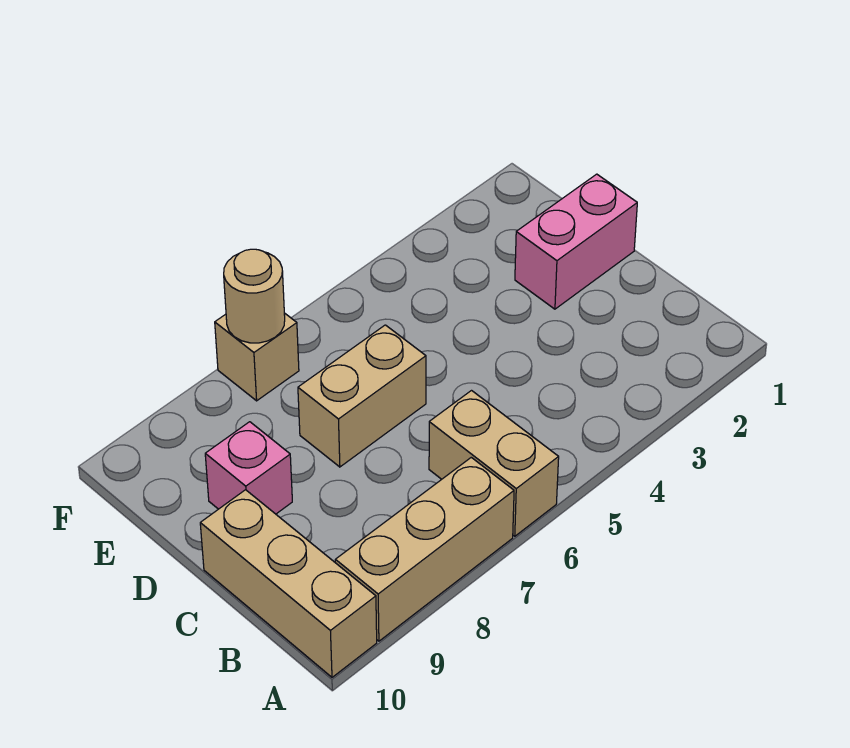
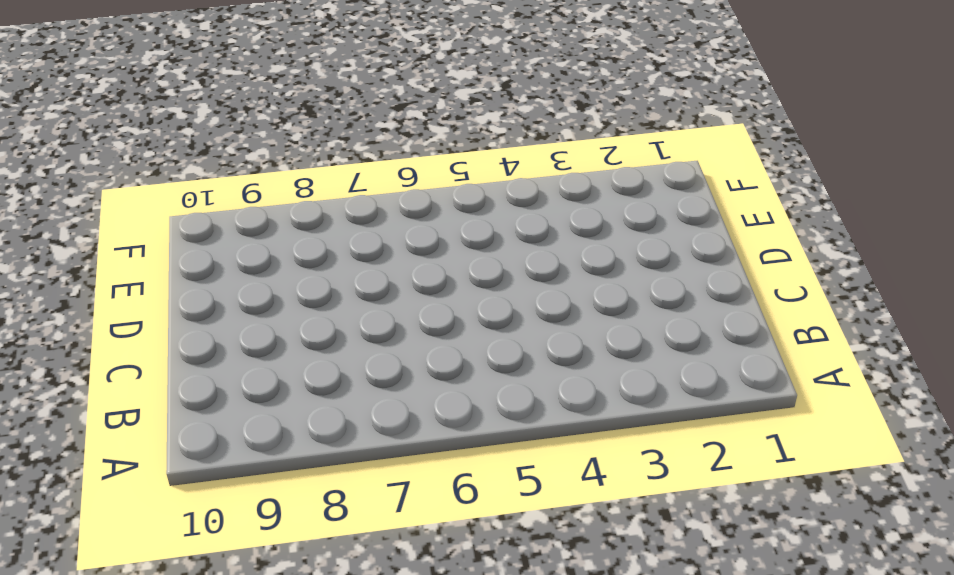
none -> tan 1x2 brick [429,391,559,536]
none -> tan 1x3 brick [335,457,514,641]

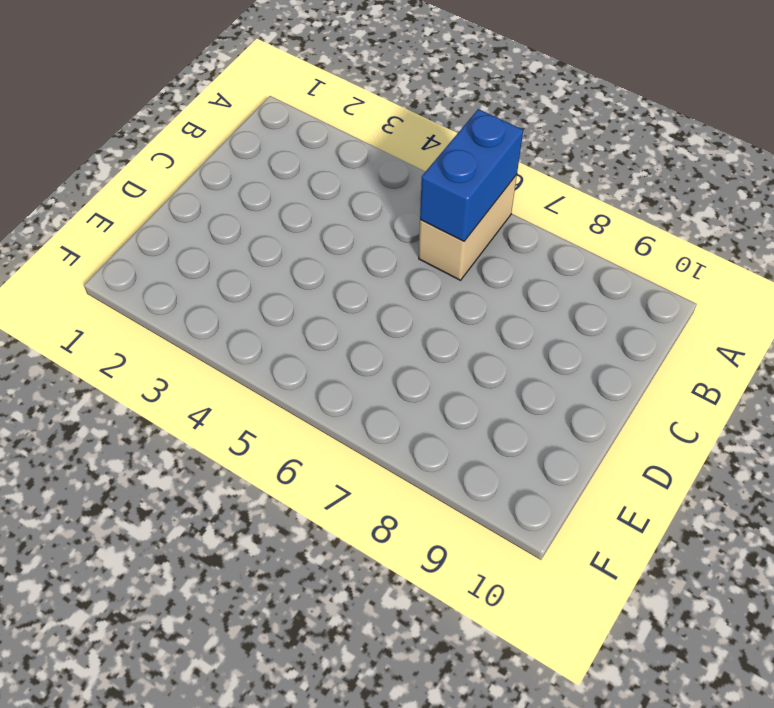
blue 1x2 brick [420,109,523,241] -> none
none -> tan 1x3 brick [335,457,514,641]
none -> tan 1x3 brick [200,490,377,677]

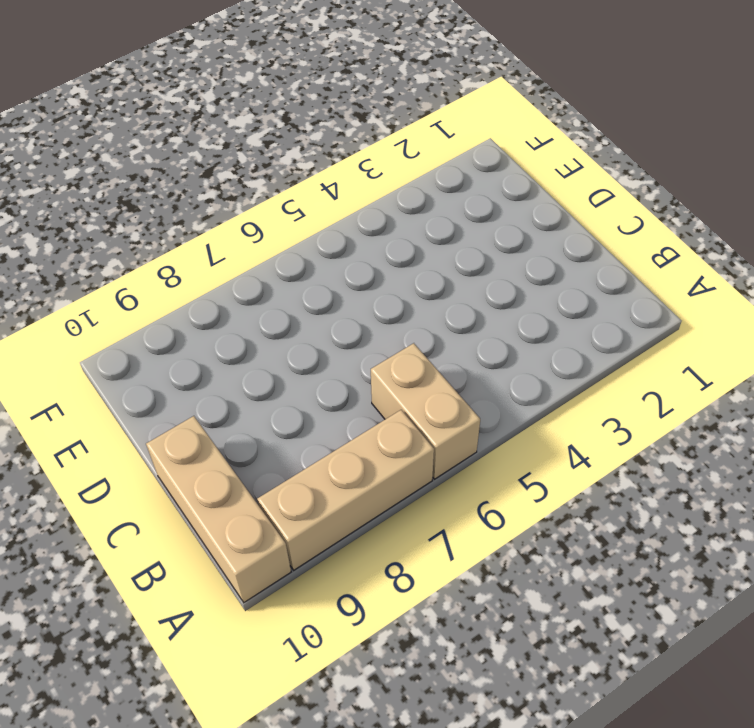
none -> pink 1x2 brick [515,174,637,309]
none -> tan 1x2 brick [298,325,426,467]

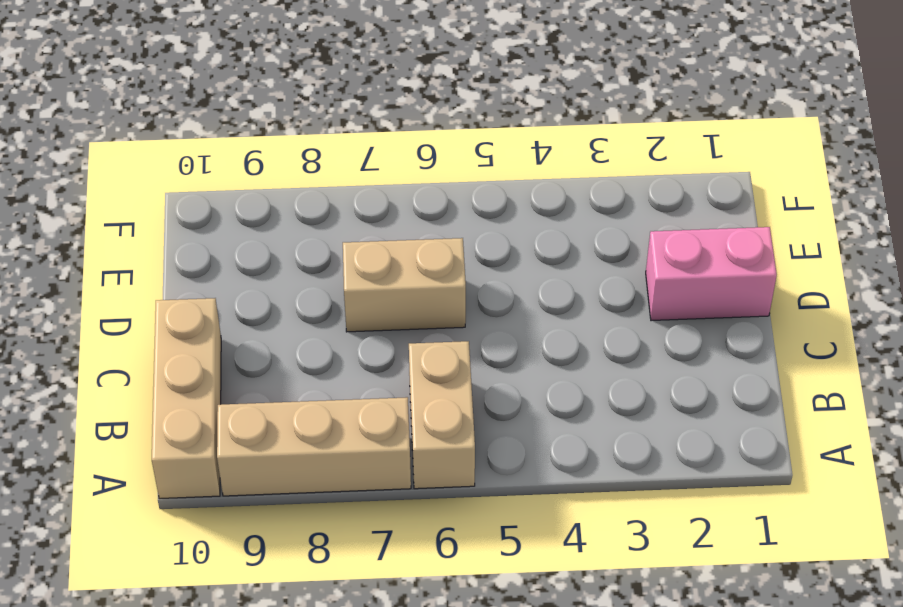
none -> pink 1x1 brick [205,422,292,514]
none -> tan 1x1 brick [215,313,299,401]

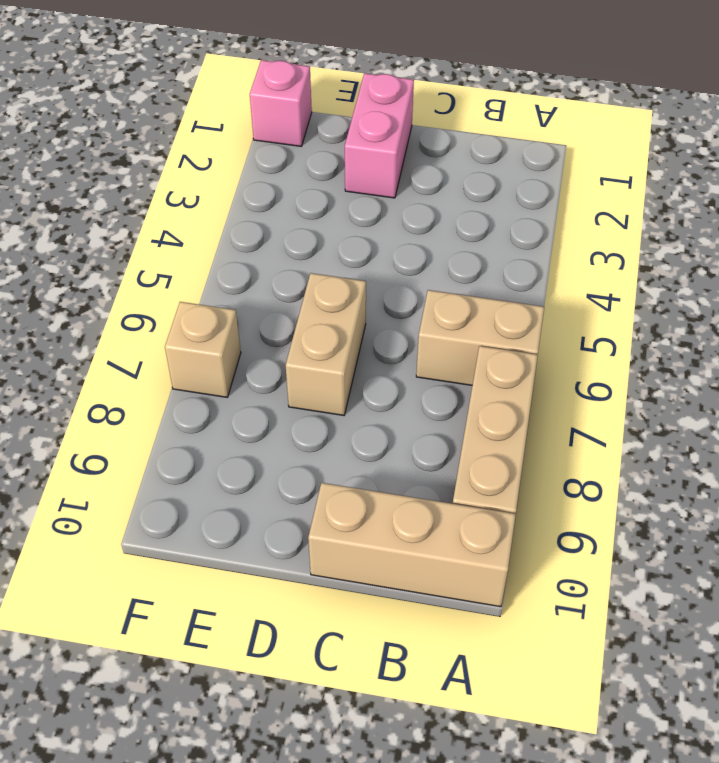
pink 1x1 brick [250,60,312,146] -> pink 1x1 brick moved to [205,422,292,514]
none -> tan 1x1 round brick [224,249,285,343]

